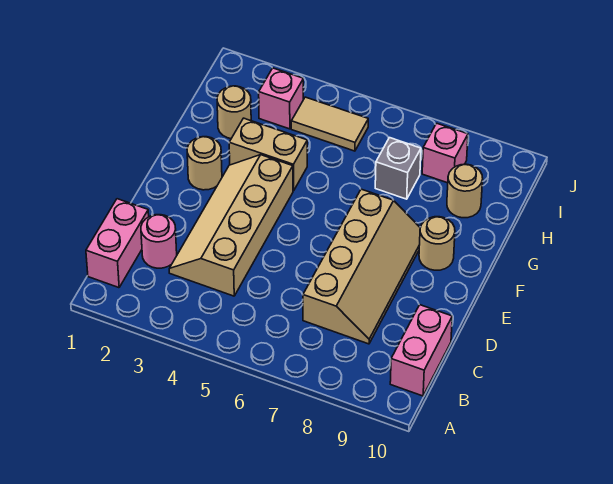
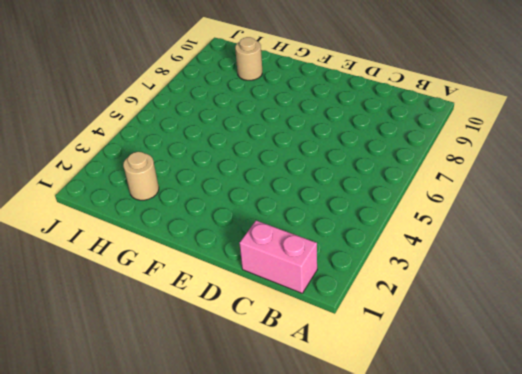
none -> pink 1x2 brick [390,305,452,396]
none -> pink 1x1 round brick [141,215,177,268]
none -> tan 2x4 slope [169,155,293,296]

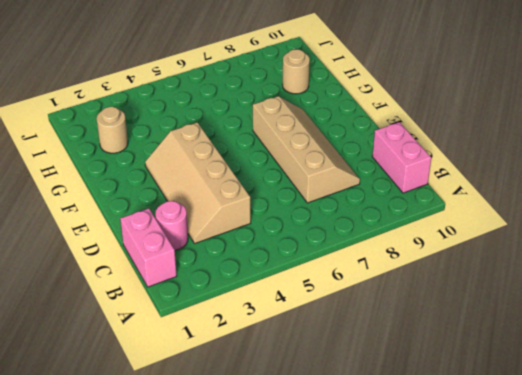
none -> tan 1x1 round brick [187,137,222,190]
none -> tan 1x1 round brick [419,217,455,270]
none -> tan 1x2 brick [229,118,307,191]

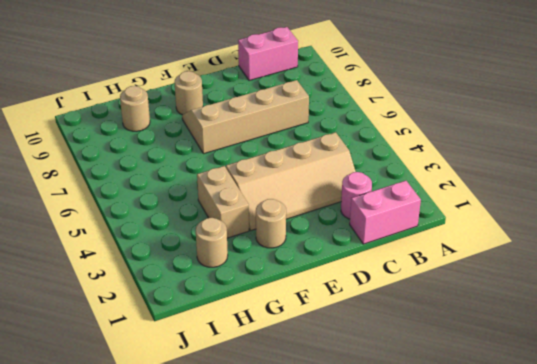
none -> grey 1x1 brick [375,138,421,199]
none -> pink 1x1 brick [259,68,303,129]
none -> tan 1x2 tile [291,97,368,151]

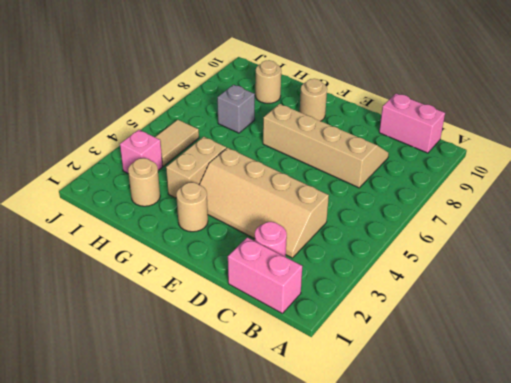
none -> pink 1x1 brick [422,123,468,183]

